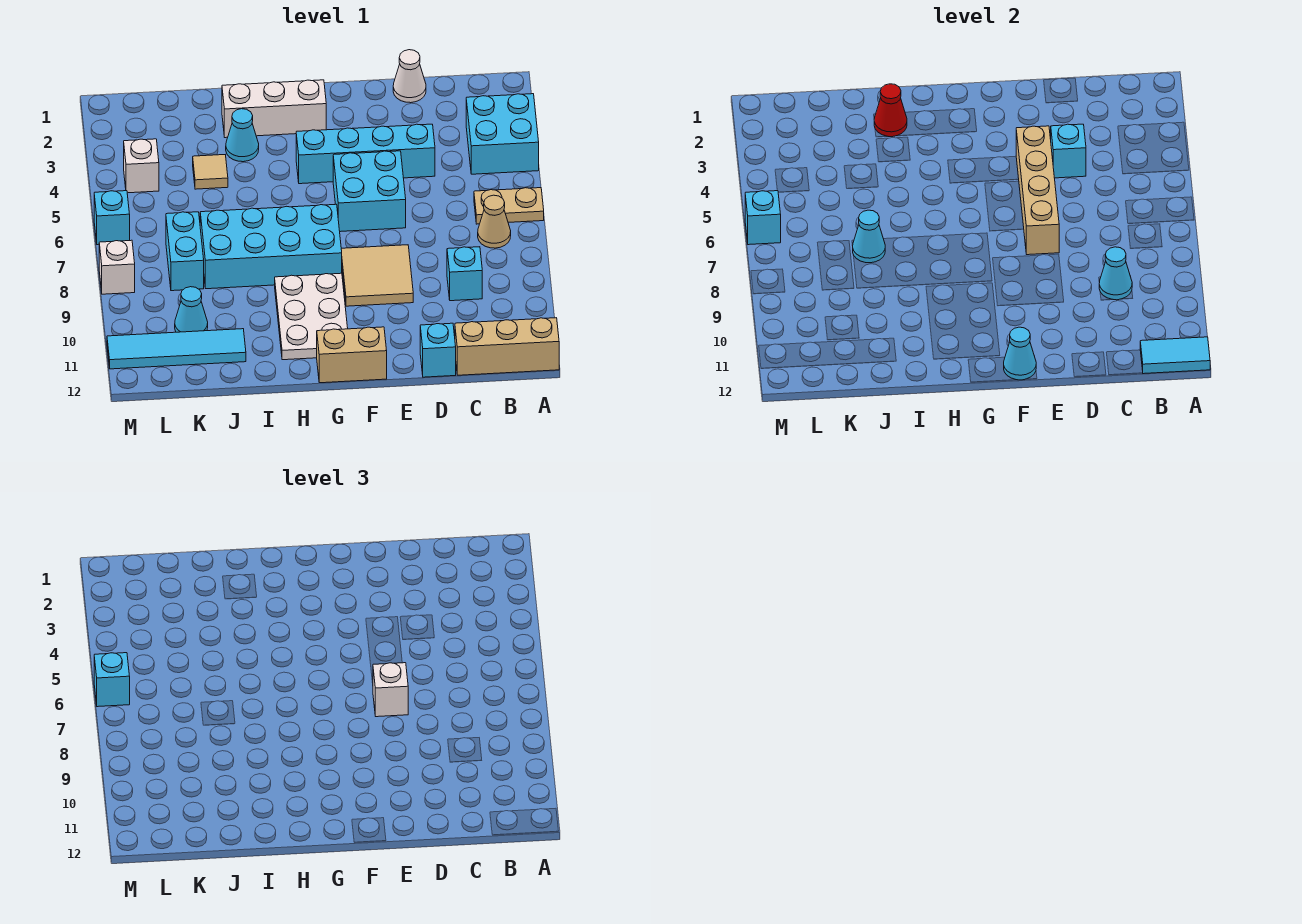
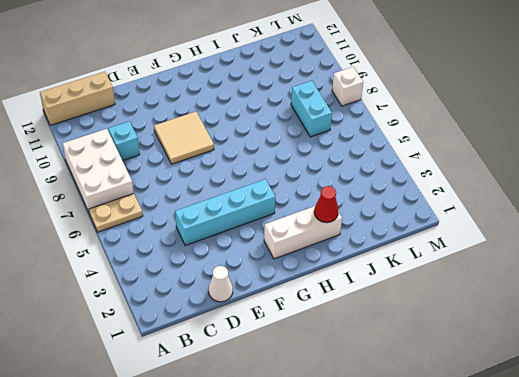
white 2x3 brick [63,129,134,212] -> tan 1x1 cone [478,195,511,248]
none -> cyan 2x2 brick [466,94,539,174]
none -> cyan 1x1 brick [420,323,456,377]
none -> cyan 2x2 brick [333,151,406,232]
none -> tan 1x2 brick [317,327,387,383]

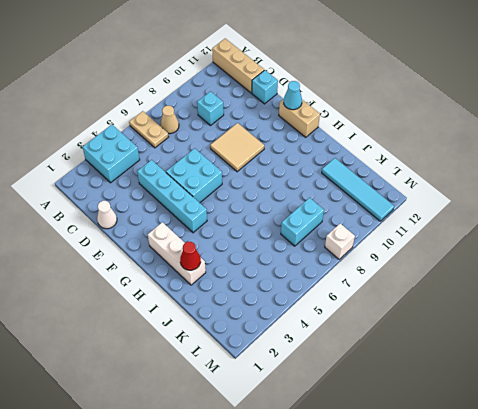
none -> cyan 2x4 brick [200,204,342,289]
none -> white 2x3 plate [275,273,348,360]
none -> cyan 1x1 cone [226,109,259,162]
none -> tan 1x1 tile [193,155,228,189]

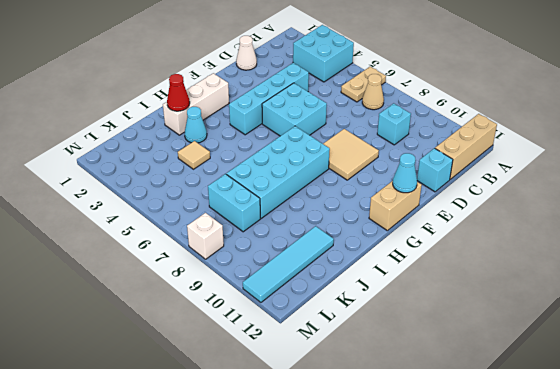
none -> white 2x3 plate [275,273,348,360]
none -> cyan 1x1 cone [175,287,208,332]
none -> white 1x1 brick [124,139,159,193]
none -> cyan 1x1 brick [94,191,130,245]

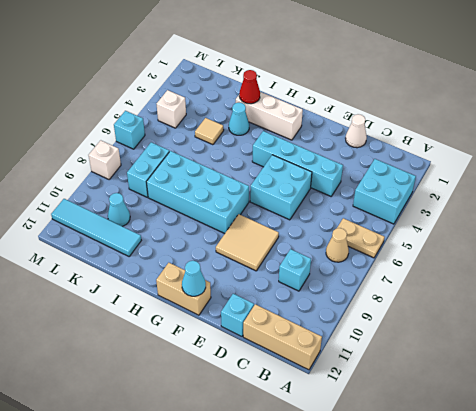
none -> white 2x3 plate [275,273,348,360]
none -> cyan 1x2 tile [1140,337,1210,374]
none -> cyan 1x1 cone [1099,247,1132,300]
none -> cyan 1x1 brick [1051,124,1086,178]

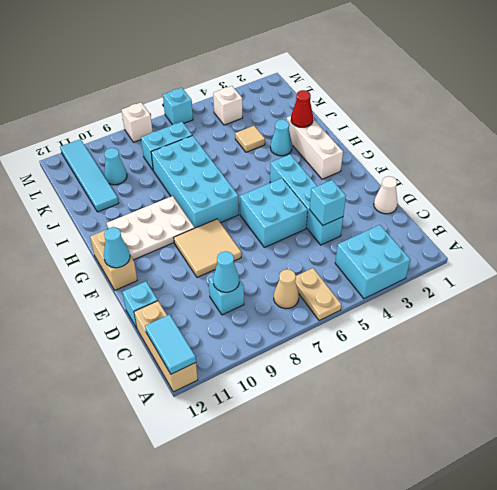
none -> tan 1x4 brick [1016,126,1059,255]
none -> cyan 1x1 cone [852,210,885,263]
none -> cyan 1x1 brick [745,191,781,245]
none -> white 1x1 brick [373,663,408,717]

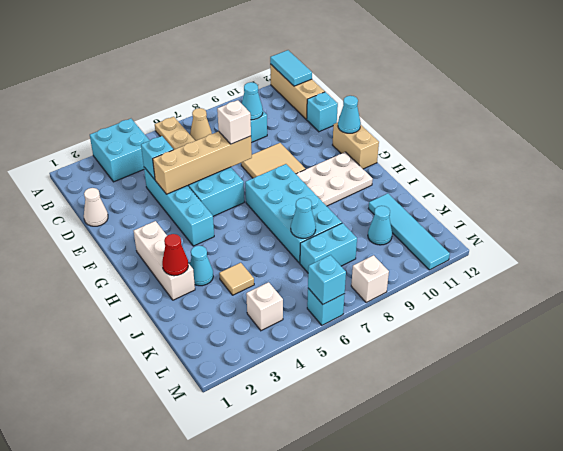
none -> cyan 1x1 brick [94,653,130,707]

